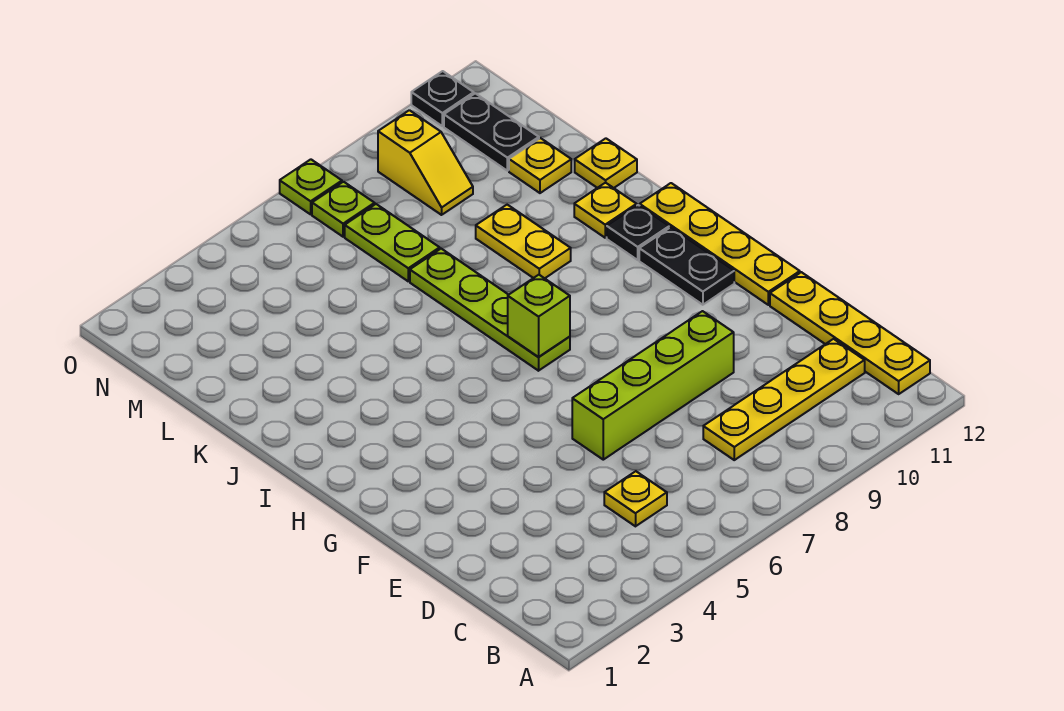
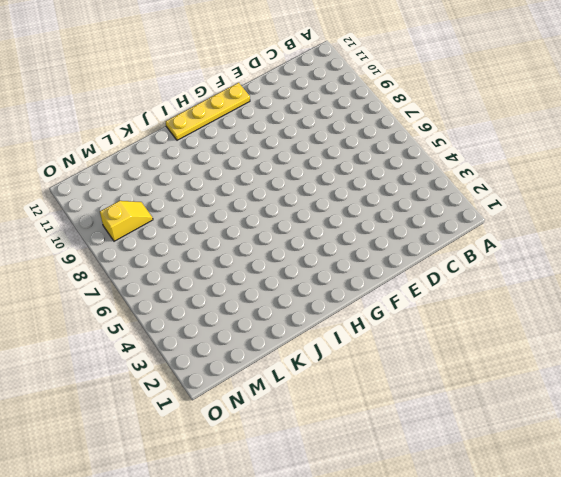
none -> yellow 1x4 plate [770,272,930,394]
none -> yellow 1x1 plate [604,471,667,526]
none -> yellow 1x4 plate [703,339,865,460]

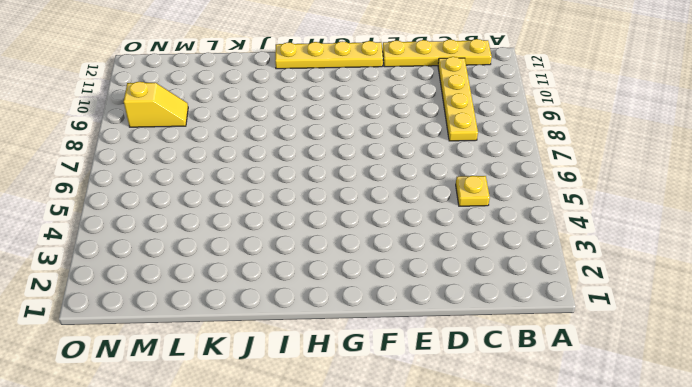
none -> lime 1x4 brick [572,311,734,460]
none -> black 1x2 plate [639,227,734,305]
none -> lime 1x4 plate [410,249,570,371]

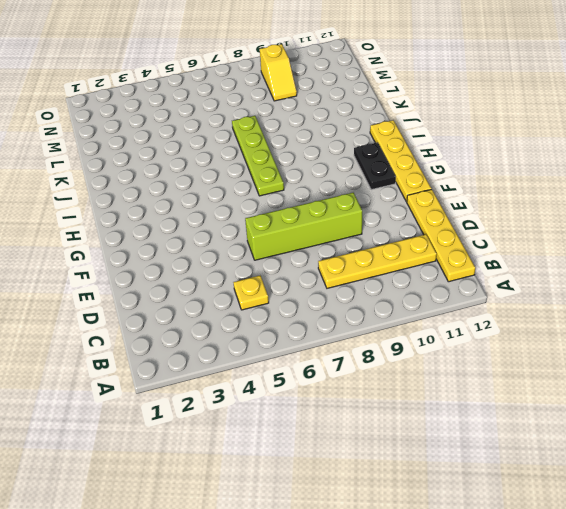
none -> black 1x1 plate [607,205,669,260]
none -> yellow 1x2 plate [476,205,571,278]
none -> yellow 1x1 plate [574,183,637,238]

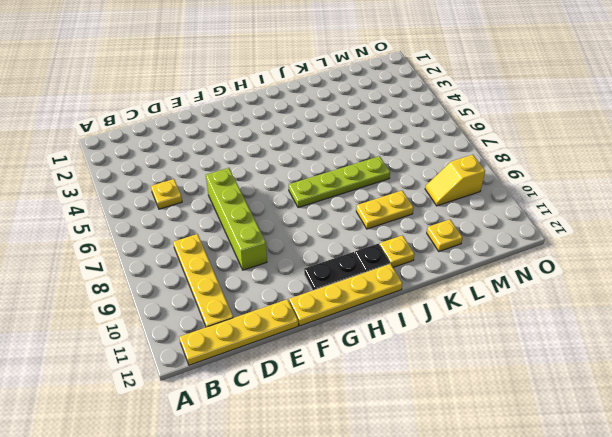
none -> yellow 1x1 plate [575,138,637,188]
none -> lime 1x2 plate [345,204,440,281]
none -> black 1x2 plate [444,93,539,171]

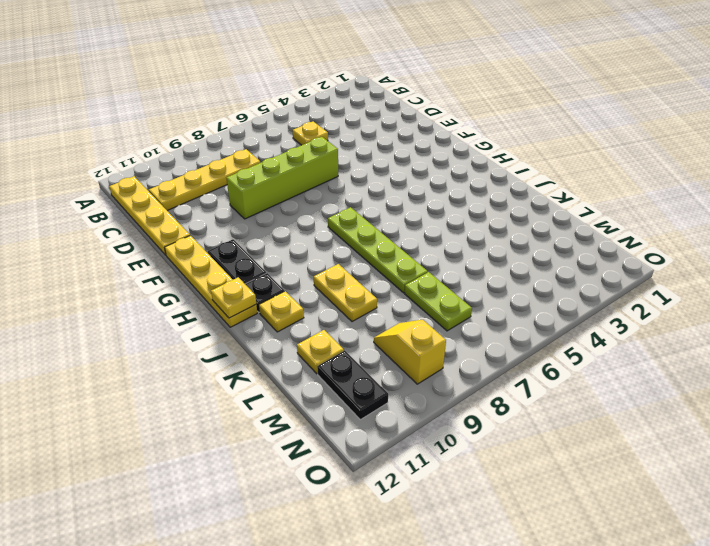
yellow 1x1 plate [211,277,256,318] -> yellow 1x1 plate moved to [575,138,637,188]
none -> lime 1x1 plate [312,182,375,237]
none -> lime 1x1 plate [280,159,342,214]
none -> black 1x1 plate [411,71,474,126]

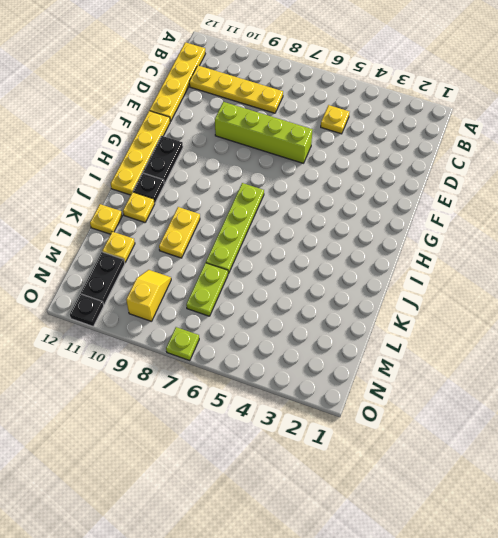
none -> lime 1x1 plate [312,182,375,237]
none -> lime 1x1 brick [508,275,570,357]

